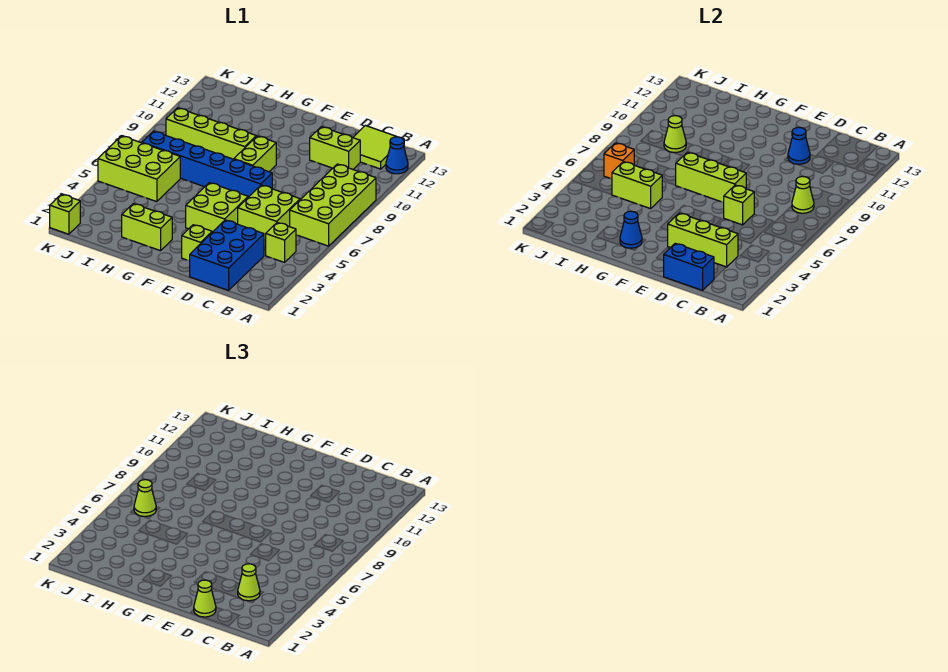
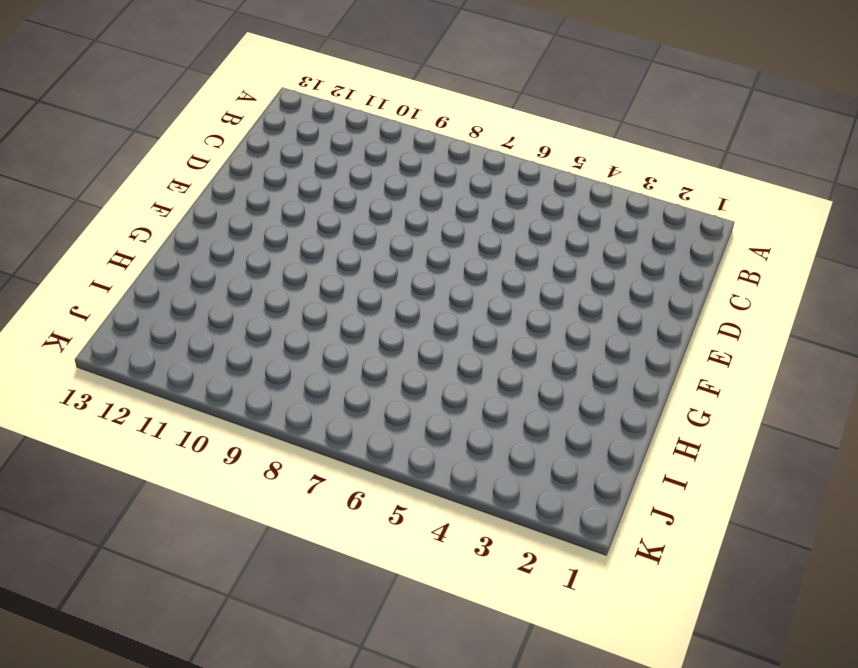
none -> lime 2x4 brick [290,164,376,246]
none -> blue 1x1 cone [386,137,408,174]
none -> lime 1x1 brick [266,223,296,262]

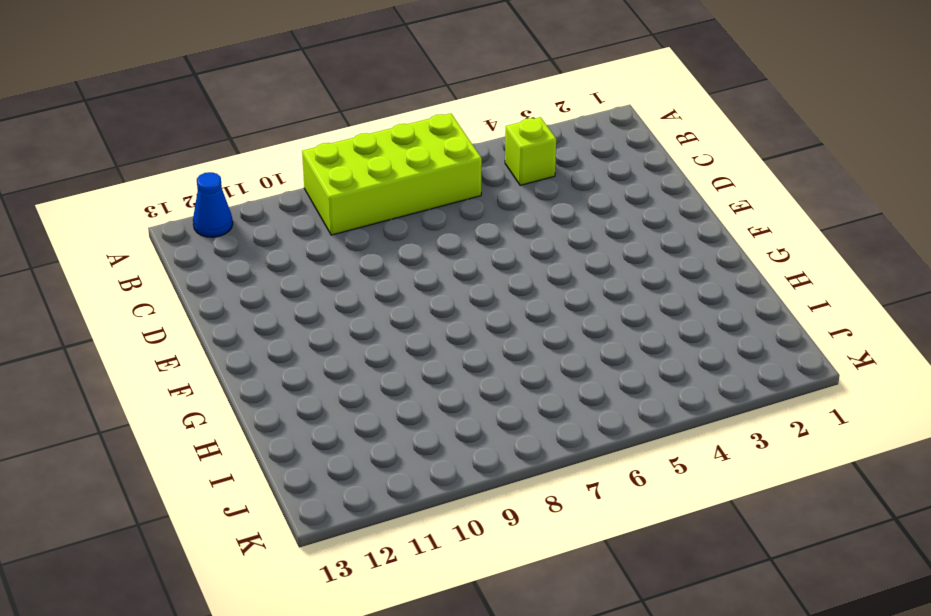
none -> lime 2x2 tile [353,126,404,169]
none -> blue 2x3 brick [190,220,264,290]
none -> lime 2x2 brick [238,185,300,240]

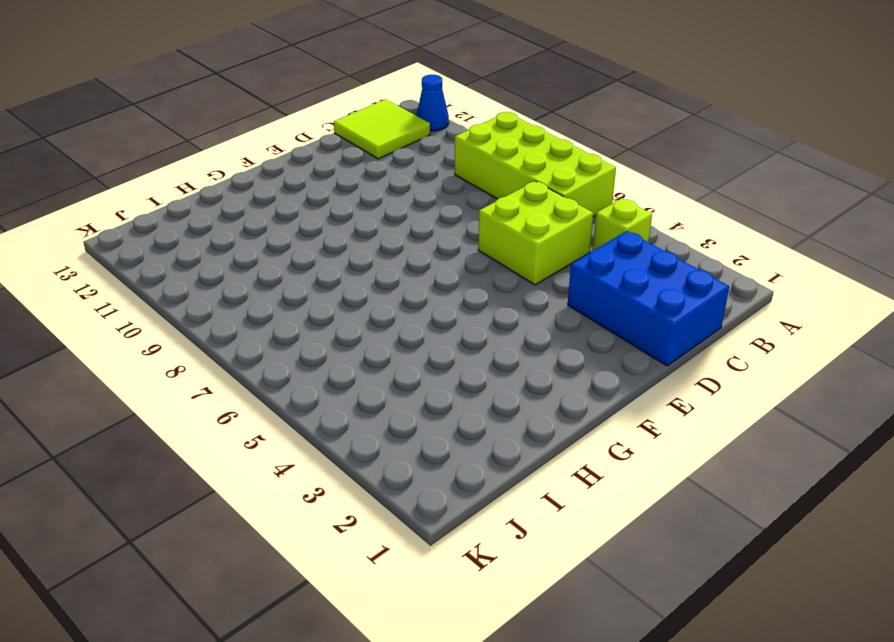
none -> lime 1x2 brick [310,127,360,169]
none -> lime 1x1 brick [182,225,212,261]
none -> lime 2x2 brick [186,183,248,232]

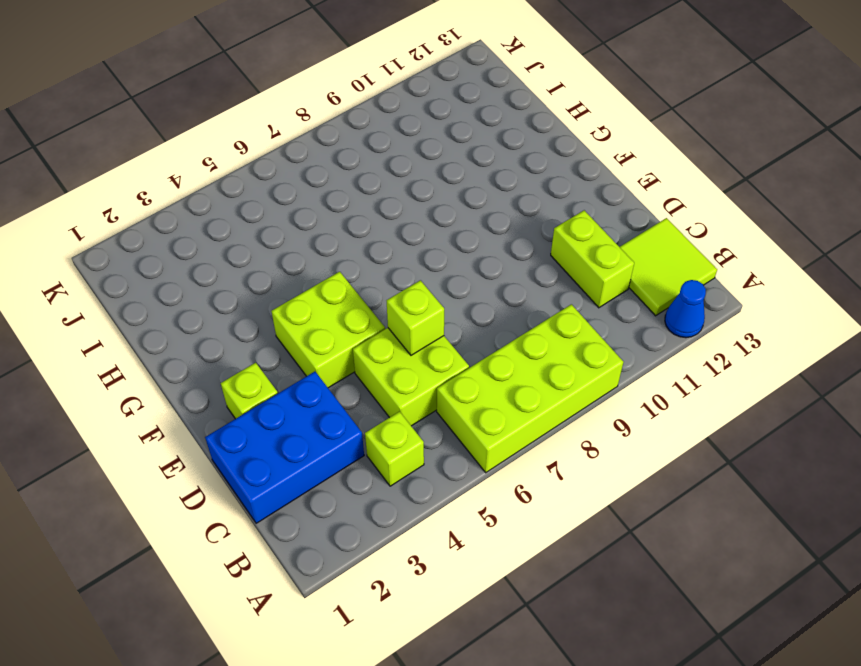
none -> blue 1x6 brick [142,131,272,197]
none -> lime 1x2 brick [234,136,276,172]
none -> lime 1x2 brick [122,204,172,251]

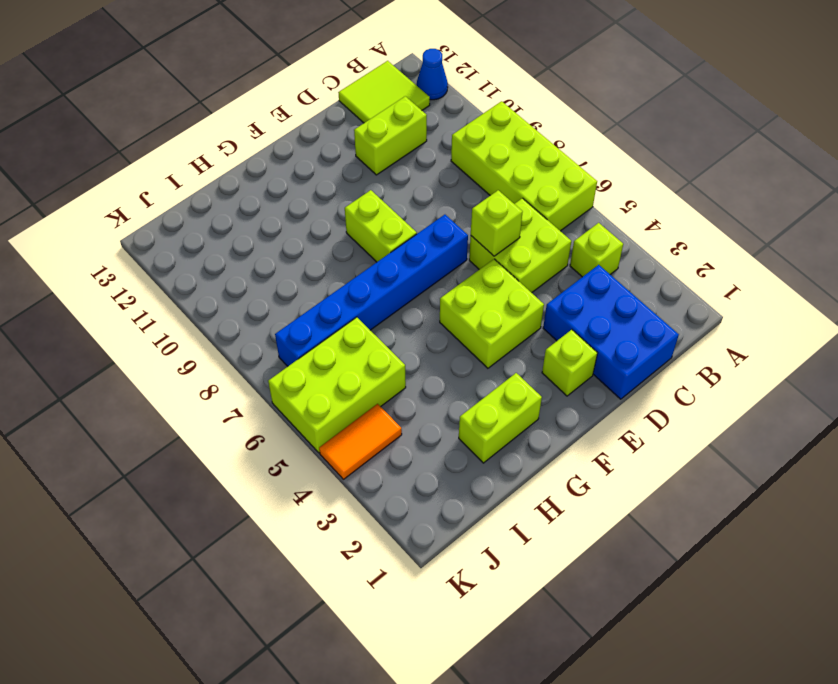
orange 1x2 tile [319,404,402,479] -> none
none -> lime 1x4 brick [166,108,256,159]
none -> lime 1x1 brick [50,194,80,234]
none -> lime 1x1 cone [792,176,814,213]

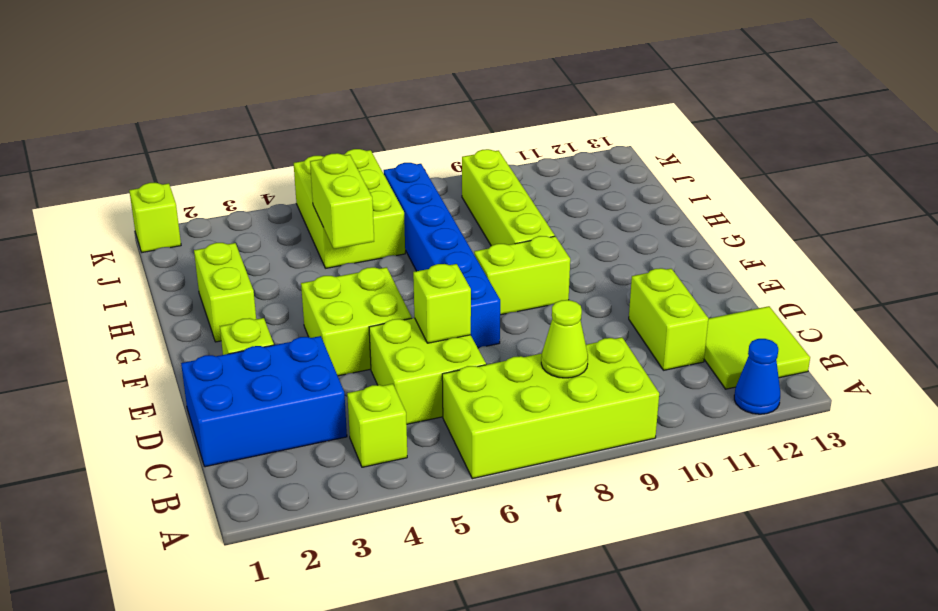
none -> blue 1x2 brick [664,243,714,290]
none -> lime 1x3 brick [667,213,738,267]
none -> blue 1x1 cone [788,127,810,164]

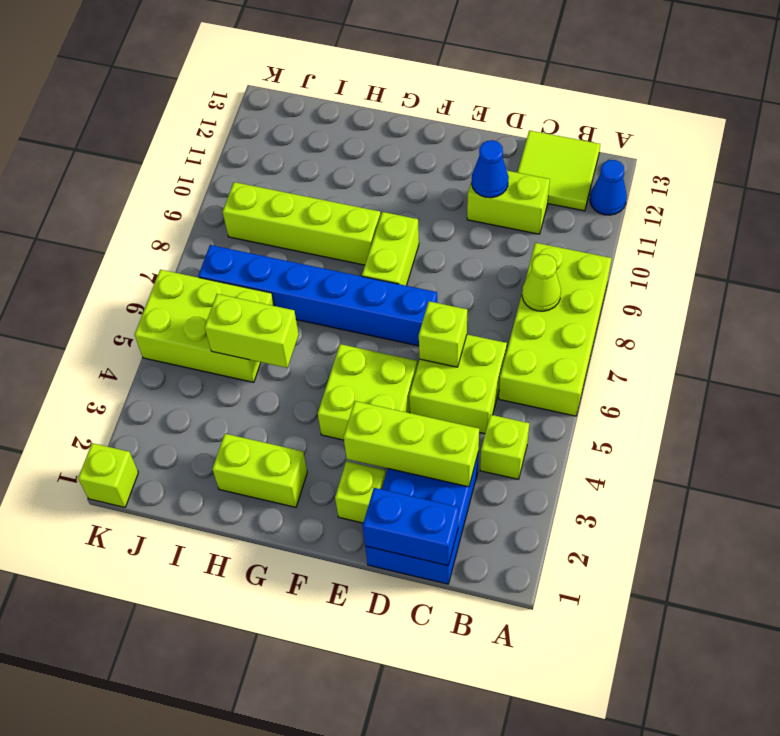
none -> lime 1x3 brick [676,152,746,203]
none -> blue 1x1 cone [620,211,642,248]
none -> lime 1x1 cone [664,116,686,152]

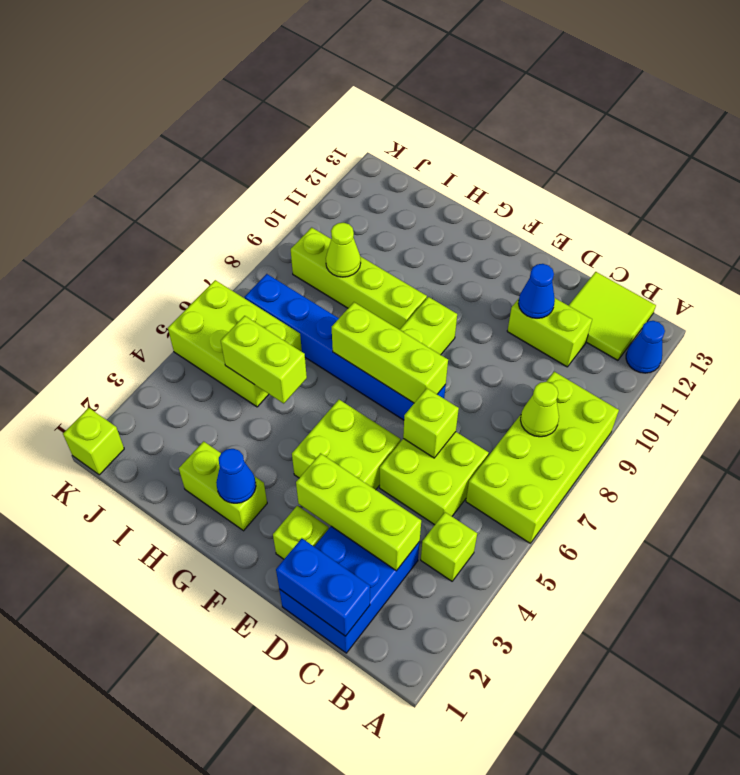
none -> orange 1x1 brick [604,143,634,179]
none -> lime 1x1 cone [238,564,260,601]
none -> lime 1x1 cone [194,580,216,617]

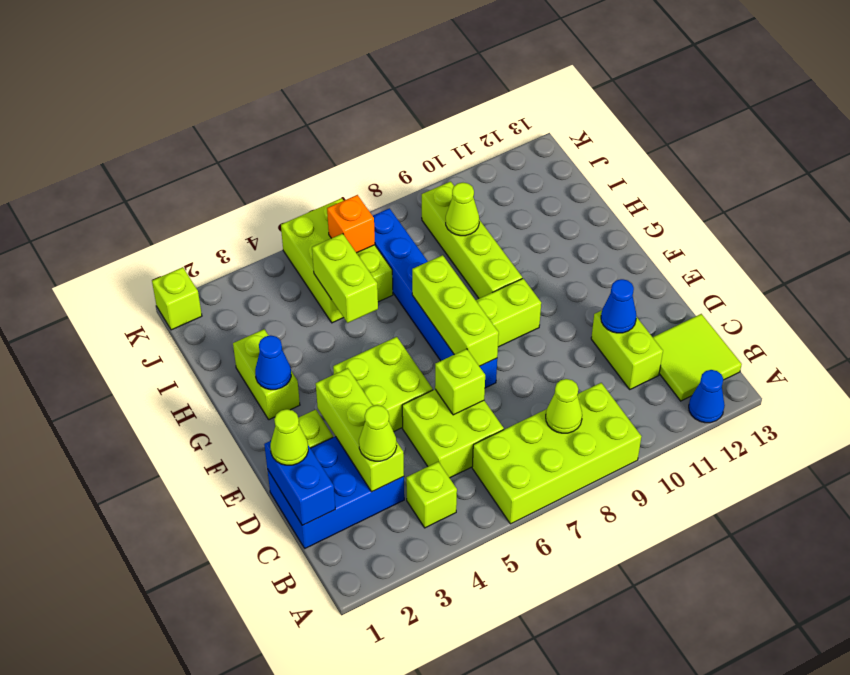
none -> lime 1x1 cone [134,480,156,516]

